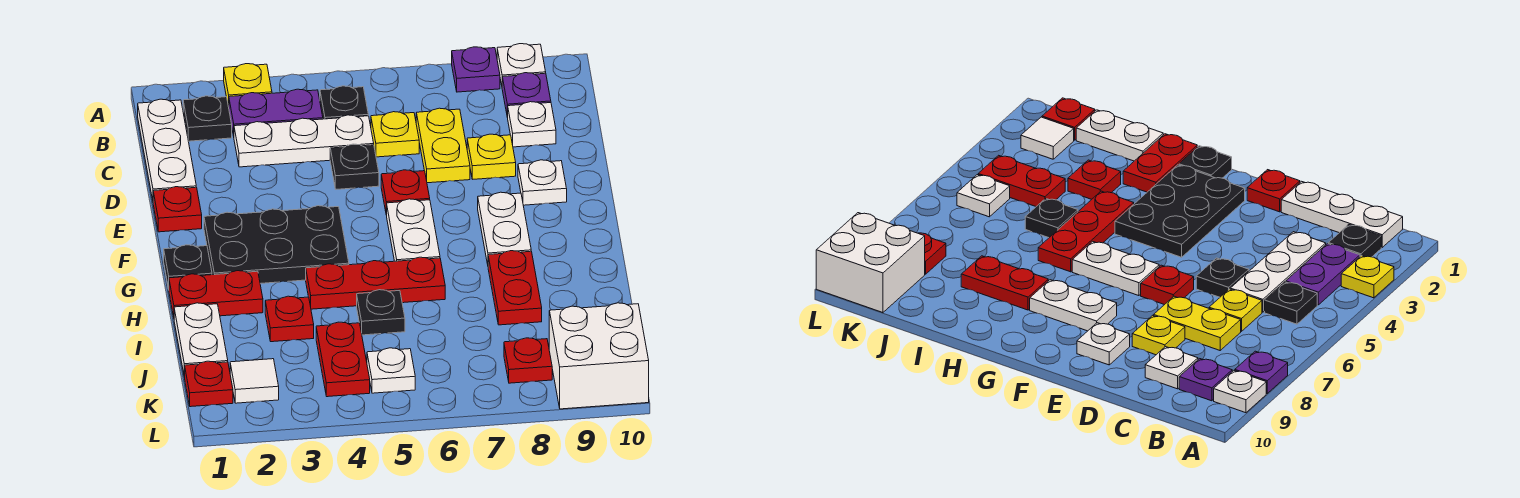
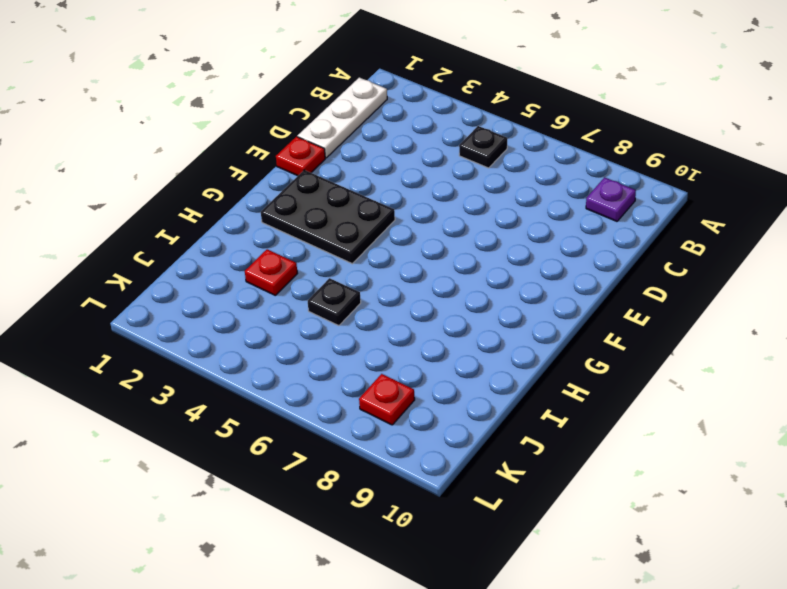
none -> yellow 1x1 plate [224,64,272,107]
none -> purple 1x1 plate [452,47,500,92]
none -> white 1x1 plate [497,44,546,85]
none -> black 1x1 plate [183,96,232,141]

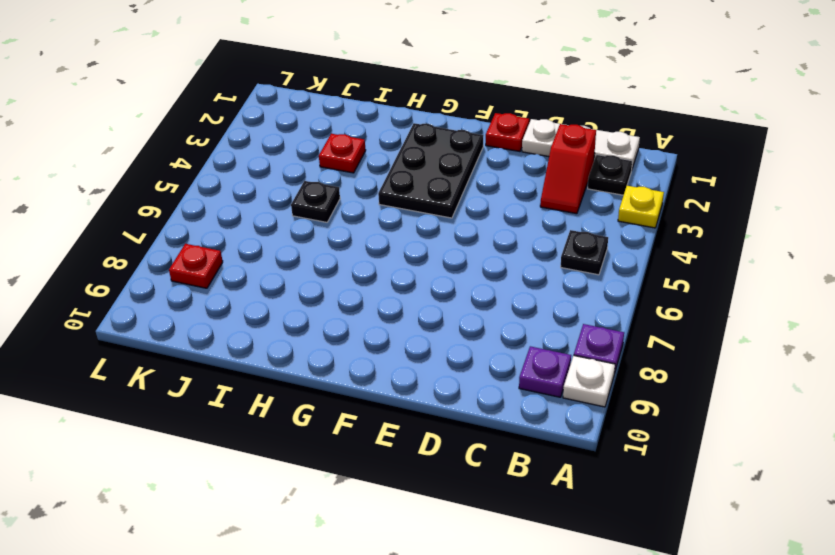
red 1x2 slope [540,124,596,214] -> white 1x3 plate [234,115,374,167]
none -> purple 1x2 plate [229,89,323,136]
none -> yellow 1x1 plate [371,112,419,157]
none -> yellow 1x2 plate [416,108,470,183]
none -> white 1x1 plate [508,102,556,147]

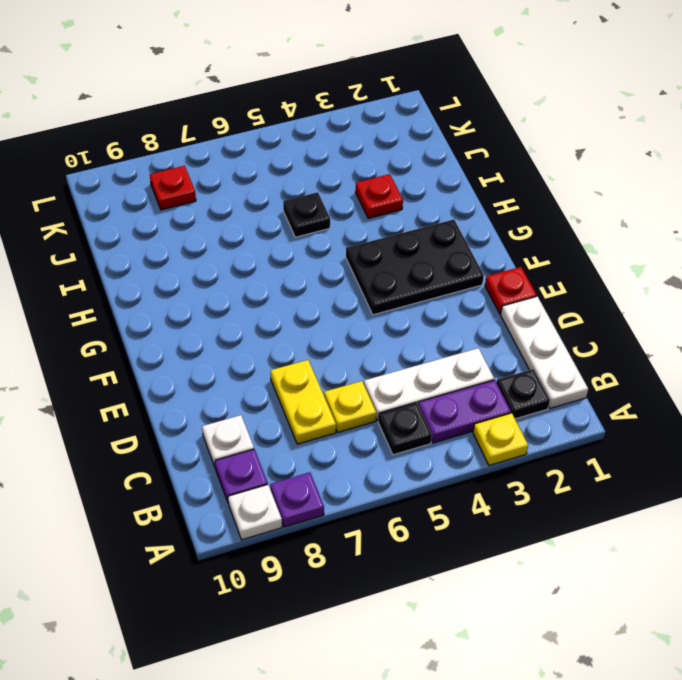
none -> black 1x1 plate [330,144,379,189]
none -> yellow 1x1 plate [467,134,516,179]
none -> red 1x1 plate [381,170,430,215]
none -> white 1x1 plate [518,160,567,205]

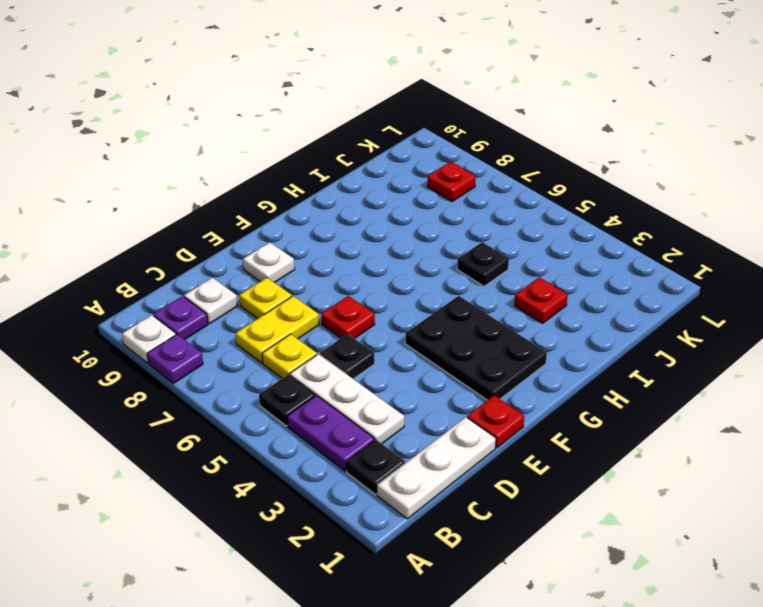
none -> yellow 1x1 plate [224,64,272,107]
none -> white 1x2 plate [387,199,440,261]
none -> white 1x2 plate [478,192,531,264]
none -> black 1x1 plate [164,245,212,289]

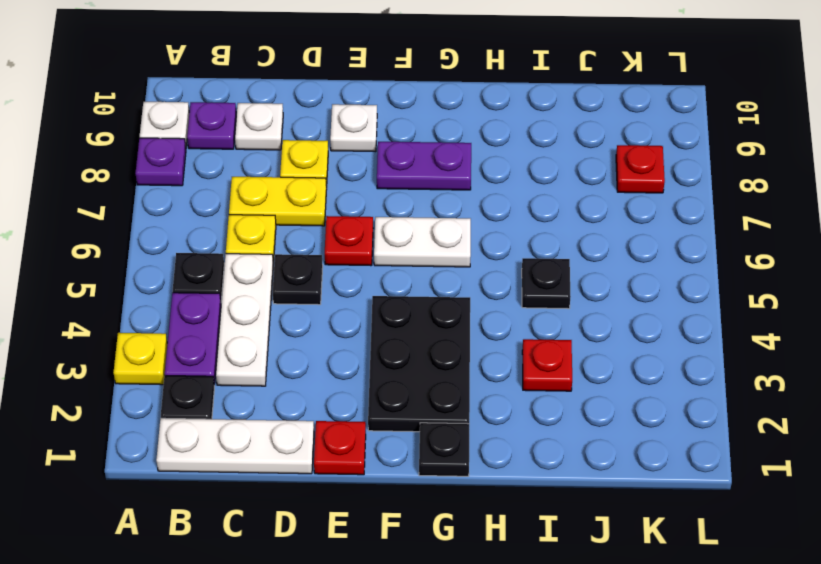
purple 1x2 plate [377,142,471,190] -> white 1x2 plate [478,192,531,264]
none -> red 1x2 plate [169,271,263,317]
none -> red 1x3 plate [306,257,445,309]
none -> red 1x2 plate [488,251,542,325]
none -> white 1x2 plate [174,303,228,377]

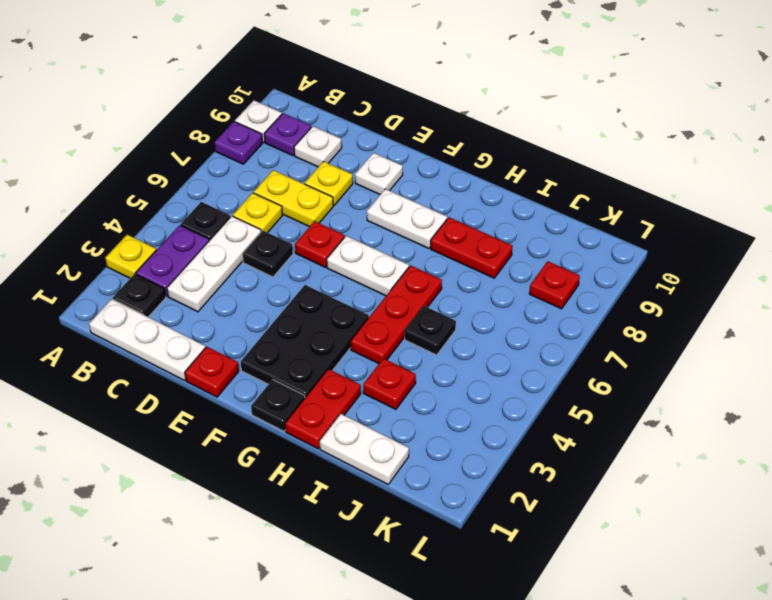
none -> red 1x2 plate [316,322,370,397]
none -> red 1x1 plate [185,361,233,407]
none -> white 1x1 tile [230,359,279,403]
none -> white 1x1 plate [367,348,415,393]

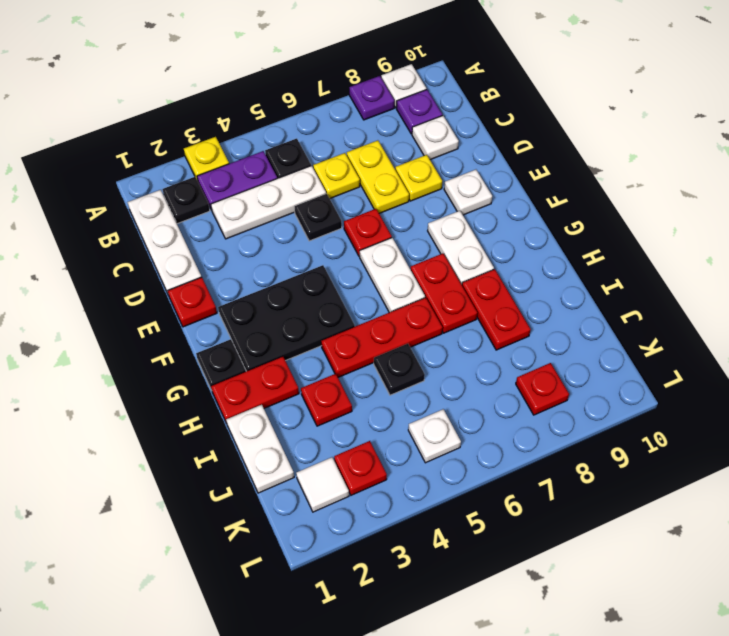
red 1x2 plate [410,253,477,333] -> red 1x2 plate moved to [316,322,370,397]
red 1x1 plate [334,441,387,495] -> red 1x1 plate moved to [185,361,233,407]
none -> white 2x2 brick [549,303,649,409]

